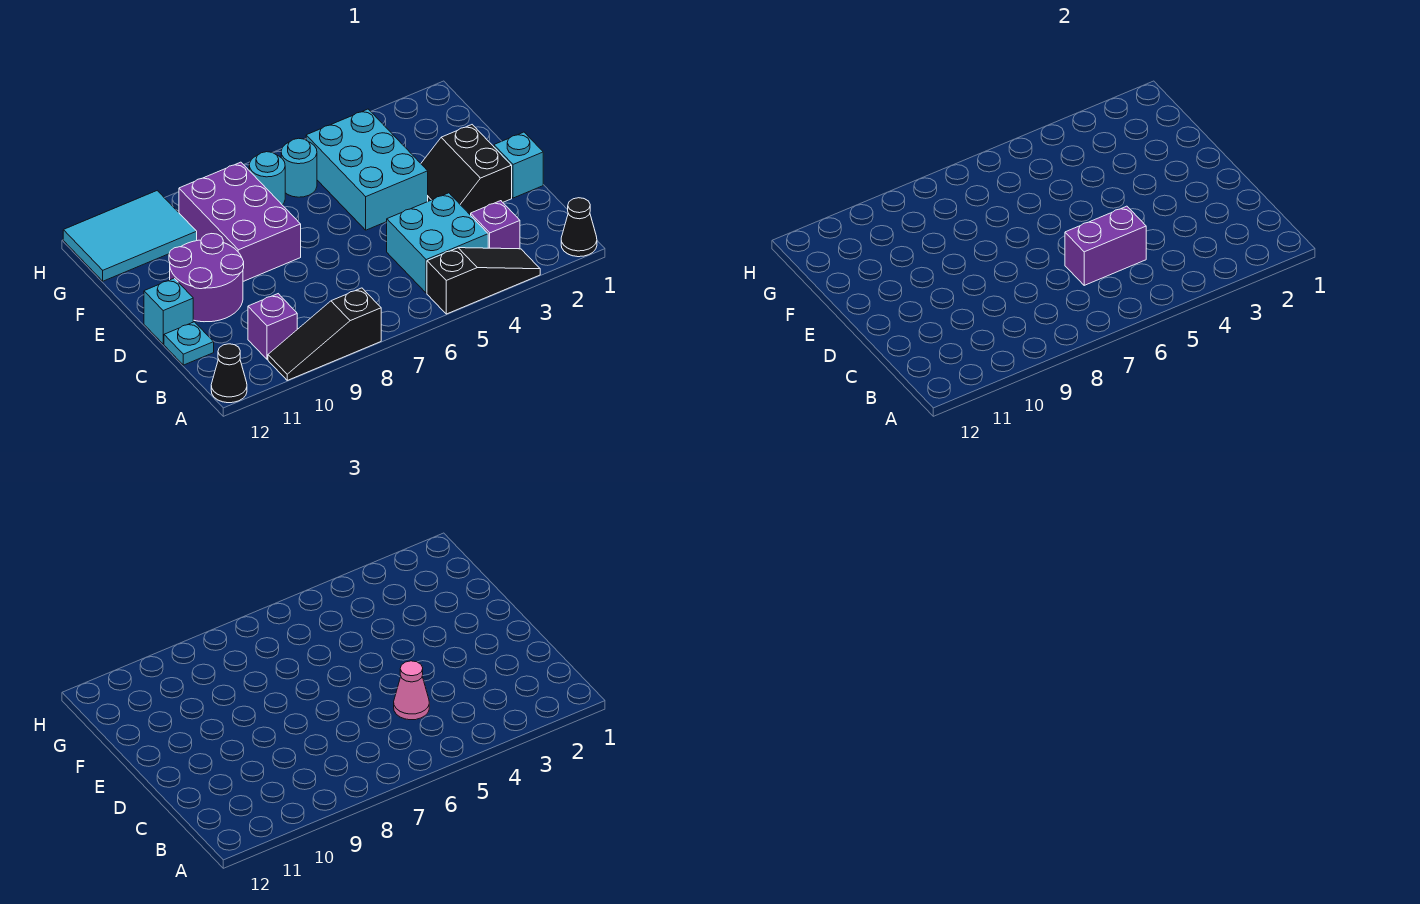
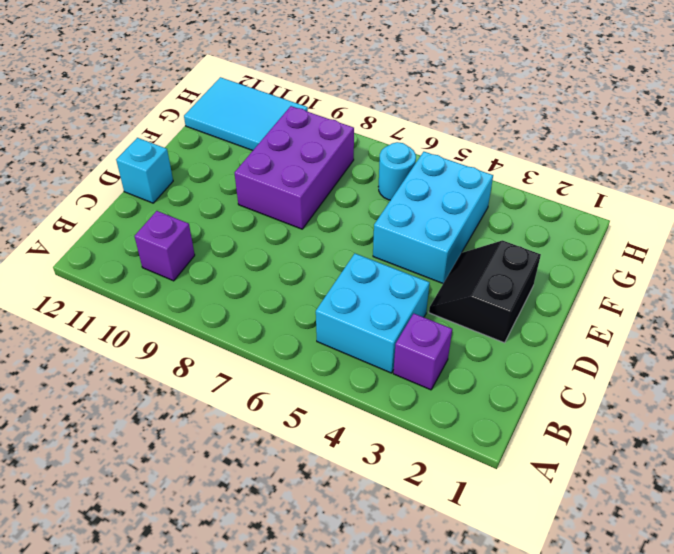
none -> black 1x1 cone [561,198,597,257]
none -> black 1x3 slope [427,248,540,314]
none -> black 1x3 slope [268,288,381,380]

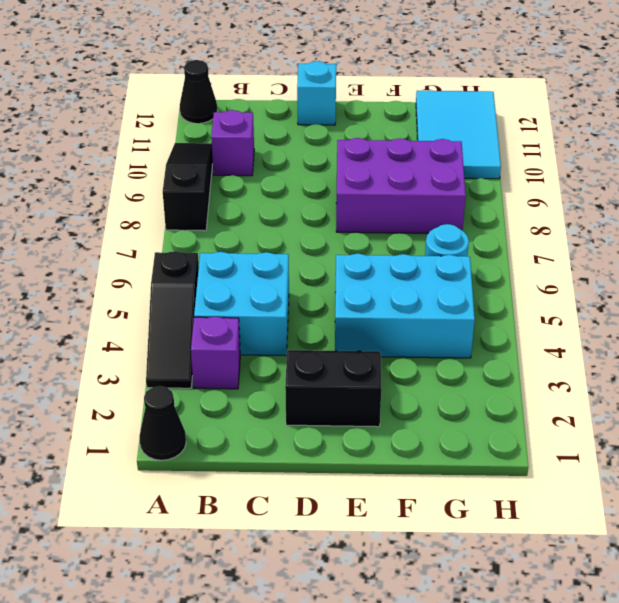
none -> cyan 1x1 plate [164,322,214,365]
none -> cyan 1x1 brick [494,132,543,198]
none -> purple 2x2 round brick [169,234,244,322]

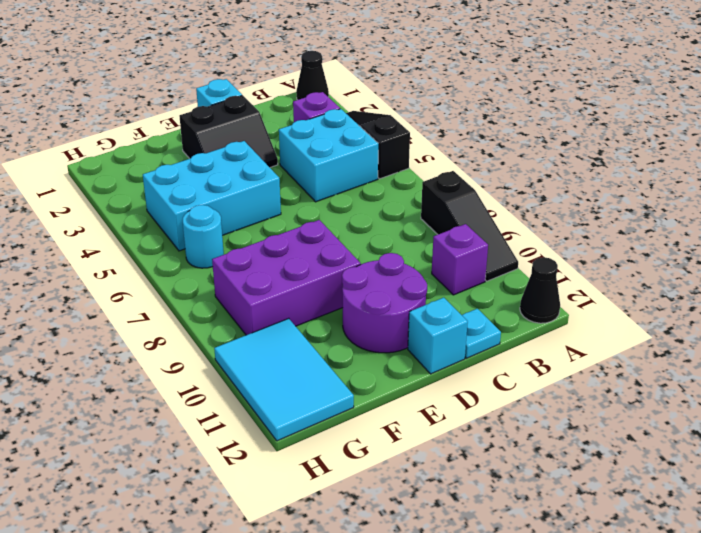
none -> cyan 1x1 round brick [249,152,285,205]
none -> purple 1x2 brick [1065,206,1146,285]
none -> pink 1x1 cone [394,661,429,720]

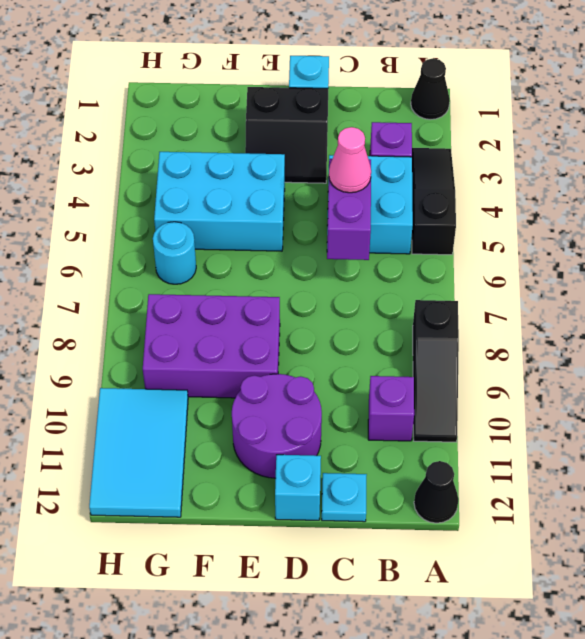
none -> cyan 1x1 round brick [249,152,285,205]

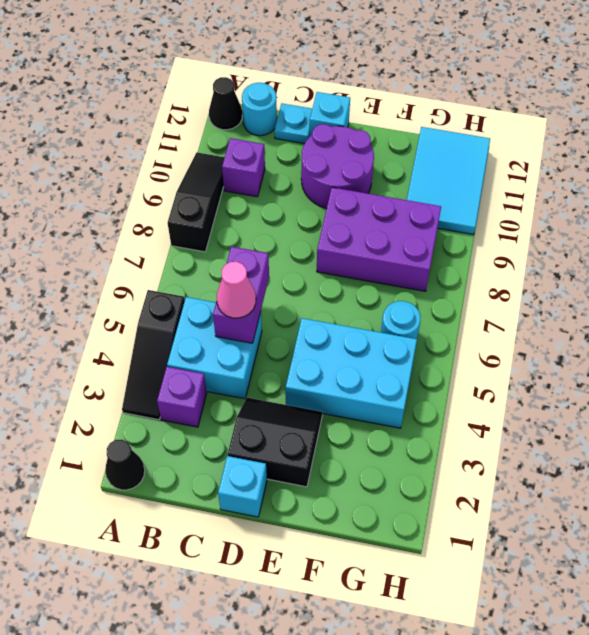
cyan 1x1 round brick [242,83,277,136] -> cyan 1x1 round brick moved to [249,152,285,205]

